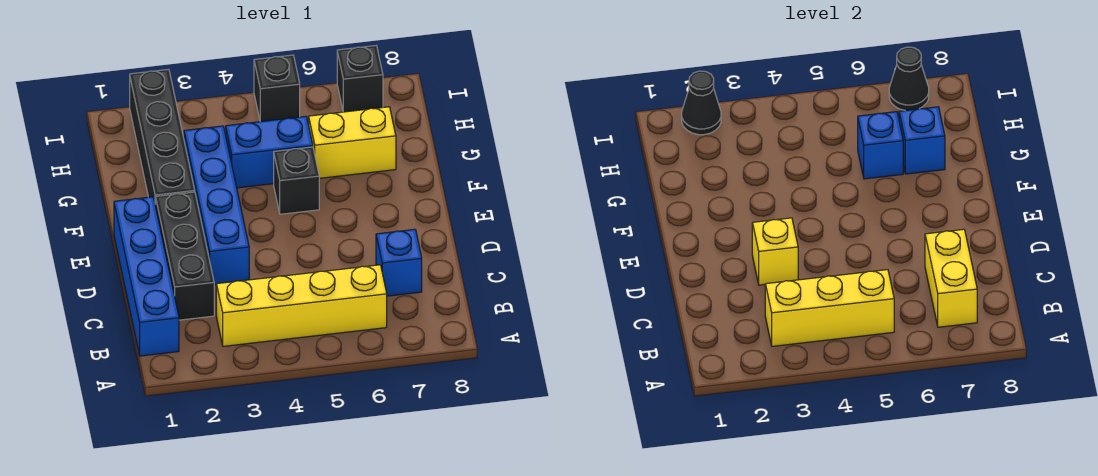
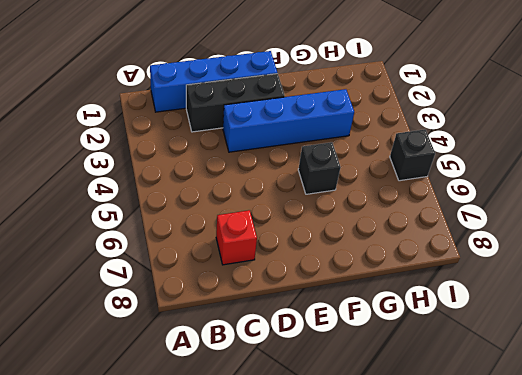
red 1x1 brick [216,210,257,265] -> blue 1x1 brick [376,229,422,296]
none -> yellow 1x4 brick [216,265,387,346]
none -> black 1x4 brick [130,69,195,202]
none -> blue 1x2 brick [226,116,313,188]

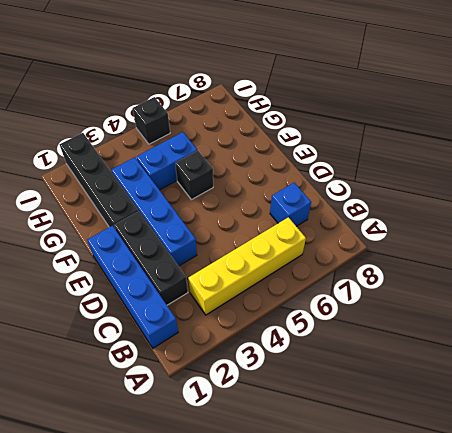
none -> yellow 1x2 brick [309,107,396,178]
none -> black 1x1 brick [337,46,383,112]
none -> yellow 1x3 brick [765,270,894,346]

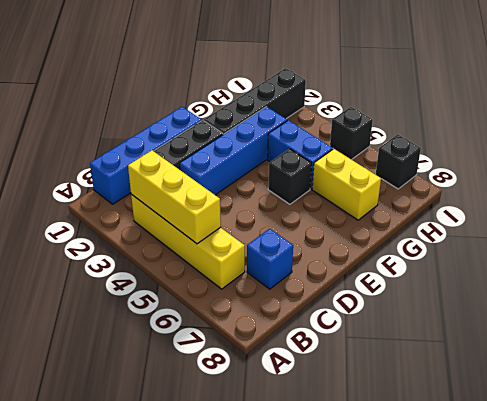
none -> yellow 1x2 brick [925,229,977,327]
none -> yellow 1x1 brick [752,218,798,285]
none -> blue 1x1 brick [858,112,903,179]

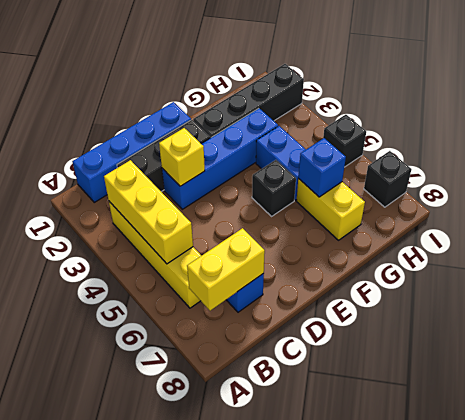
none -> blue 1x1 brick [899,107,945,174]
none -> black 1x1 cone [682,71,721,135]
none -> black 1x1 cone [889,47,929,111]

